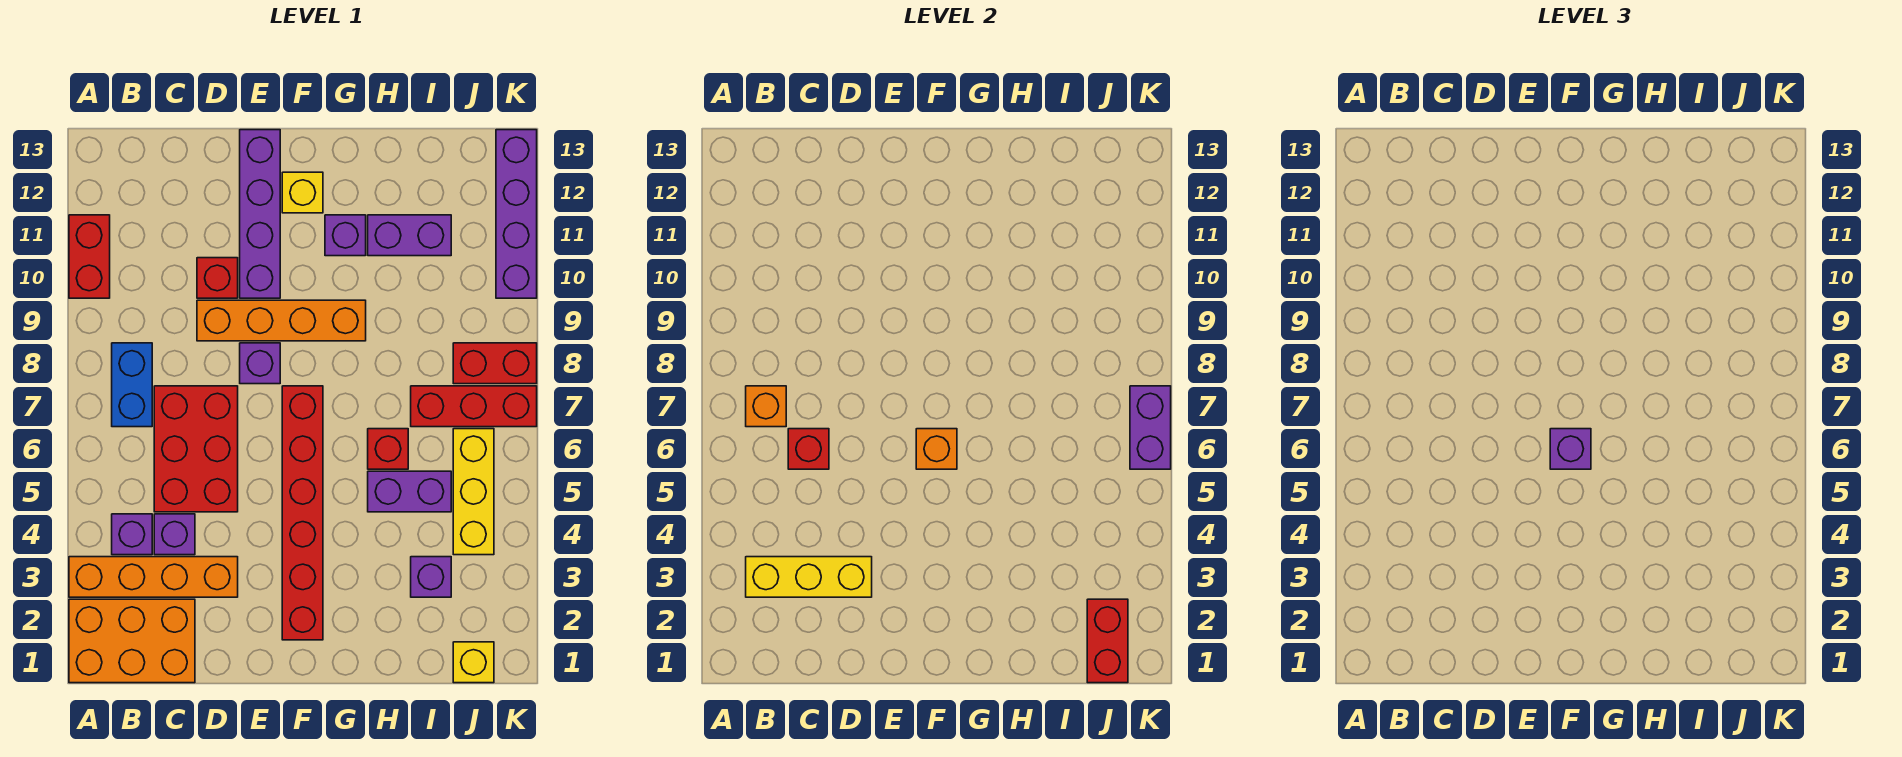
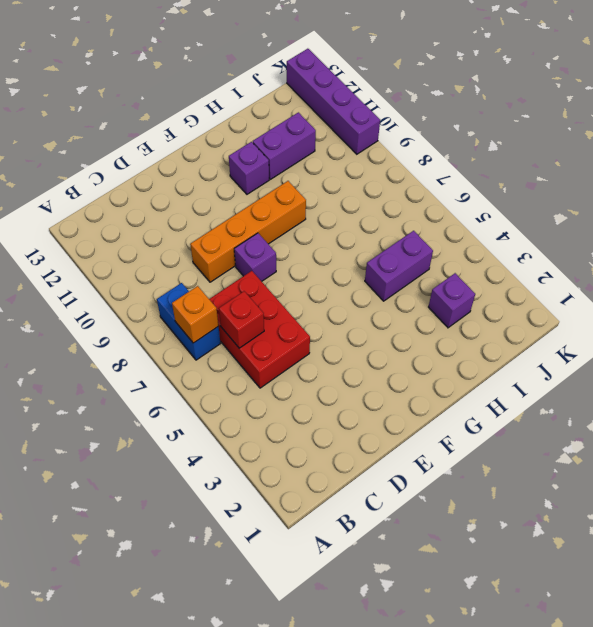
none -> orange 2x3 brick [69,599,195,683]
none -> orange 1x4 brick [69,557,238,597]
none -> red 1x2 brick [69,215,110,298]
none -> purple 1x1 brick [112,514,152,555]

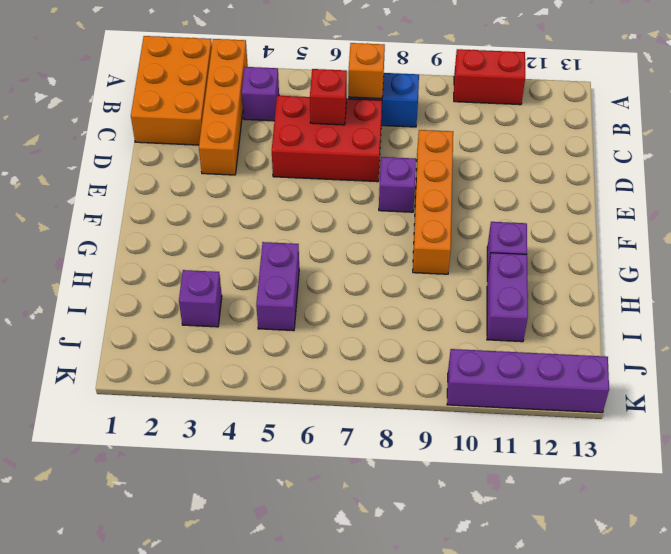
none -> purple 1x1 brick [154,514,195,555]
none -> red 1x1 brick [197,258,238,298]
none -> purple 1x4 brick [240,130,280,298]
none -> red 1x6 brick [282,386,323,640]

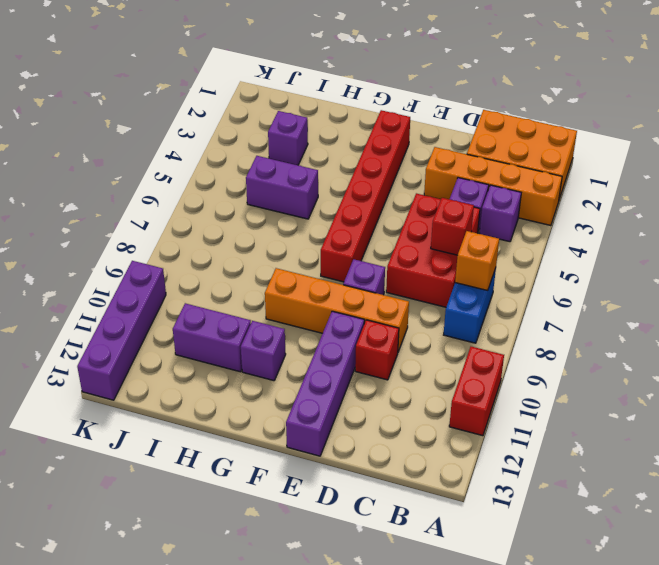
none -> yellow 1x1 brick [282,172,323,213]
none -> red 1x1 brick [368,429,408,469]
none -> red 1x3 brick [411,386,537,427]
none -> yellow 1x1 brick [453,642,494,683]

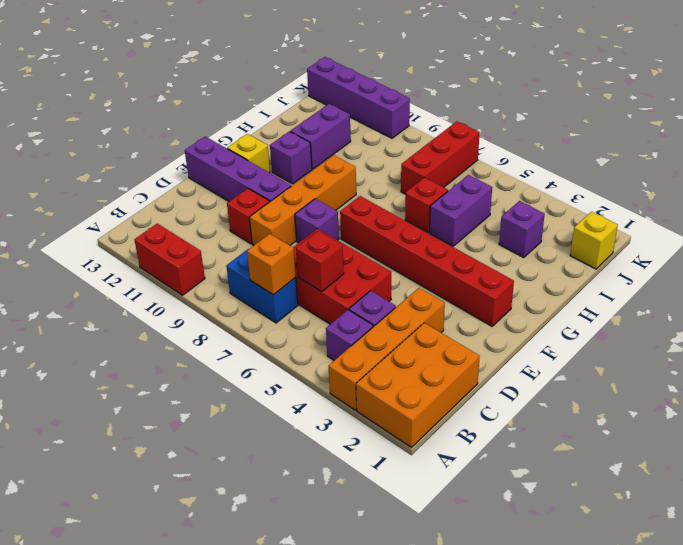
none -> yellow 1x3 brick [453,429,494,555]
none -> red 1x2 brick [453,343,537,384]
none -> yellow 1x3 brick [746,557,872,597]
none -> orange 1x1 brick [916,429,957,469]

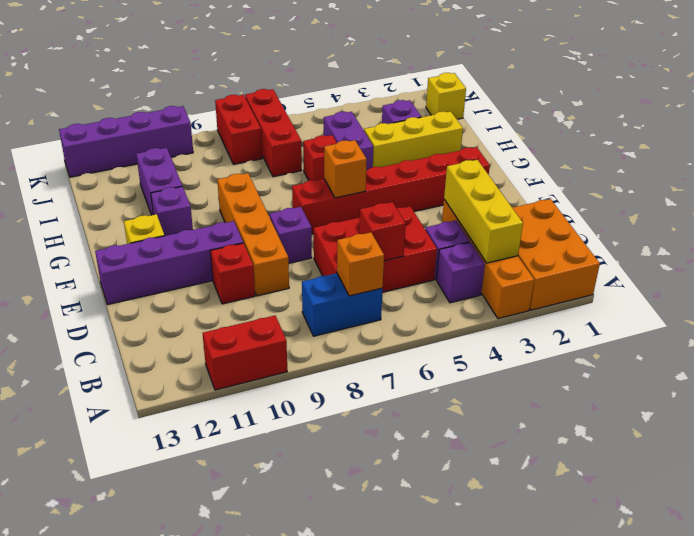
yellow 1x3 brick [364,111,463,167] -> yellow 1x3 brick moved to [453,429,494,555]
none -> red 1x2 brick [1087,599,1128,683]
none -> purple 1x2 brick [1130,386,1171,469]
none -> purple 1x1 brick [1550,429,1591,469]

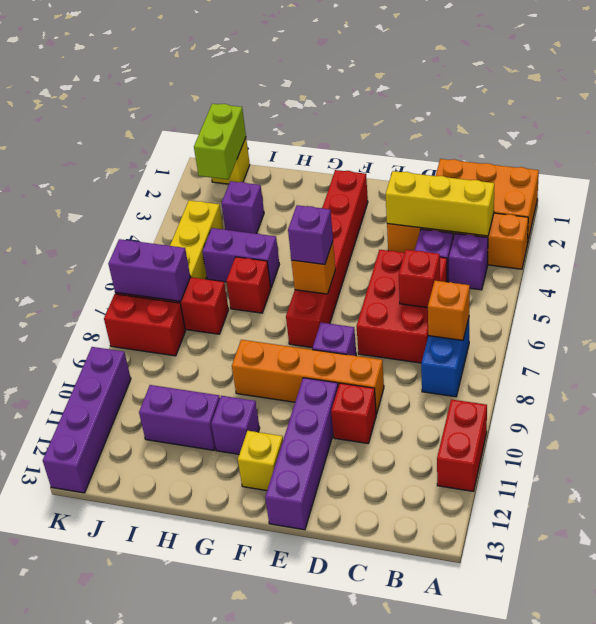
lime 1x2 brick [194,104,246,180] -> red 1x2 brick [1087,599,1128,683]
purple 1x2 brick [108,239,190,301] -> purple 1x2 brick turned to [1130,386,1171,469]

